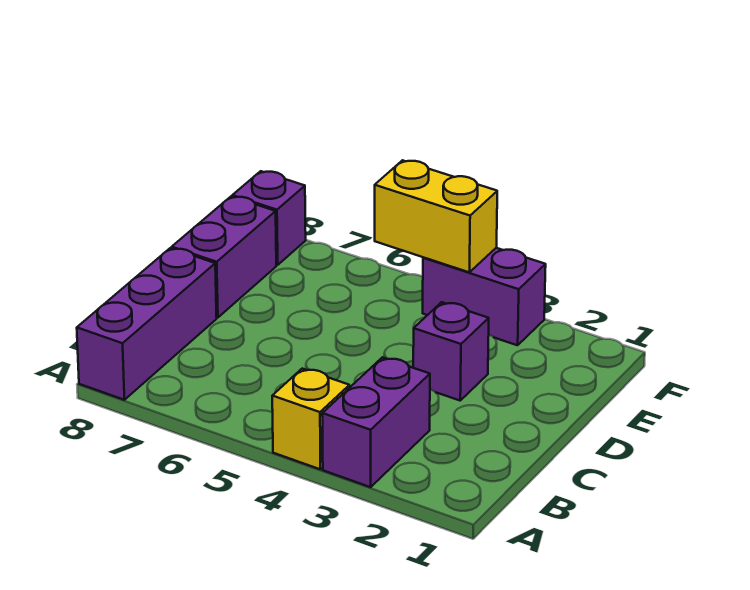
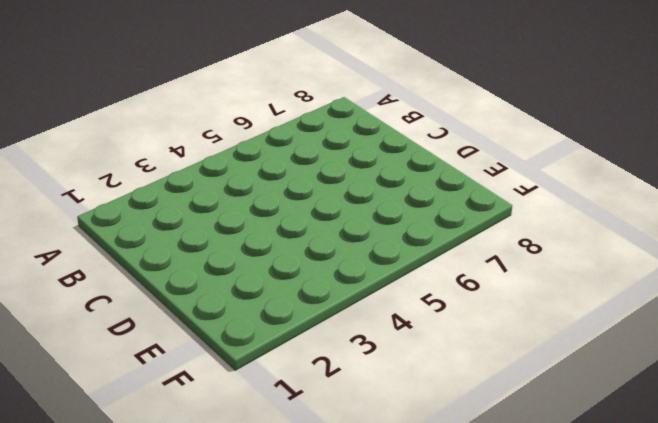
none -> purple 1x2 brick [322,357,430,487]
none -> yellow 1x1 brick [272,369,350,469]

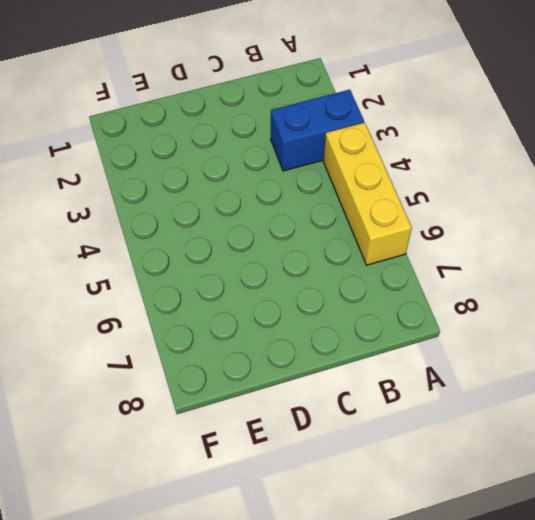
blue 1x2 brick [271,90,364,171] -> purple 1x2 brick [322,357,430,487]
yellow 1x3 brick [324,123,412,265] -> yellow 1x1 brick [272,369,350,469]
none -> purple 1x3 brick [77,248,217,400]
none -> purple 1x1 brick [413,302,489,400]

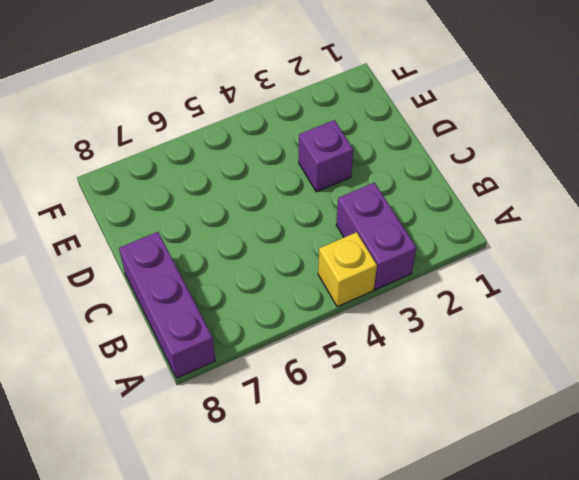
none -> purple 1x2 brick [172,196,276,318]
none -> purple 1x2 brick [423,248,546,345]

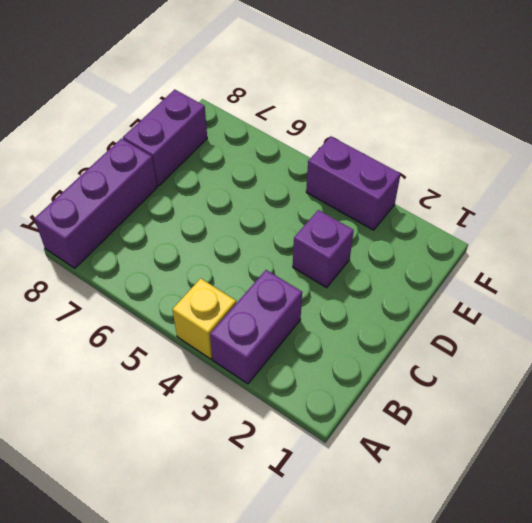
none -> purple 1x1 brick [232,171,306,265]
none -> yellow 1x2 brick [375,160,497,272]

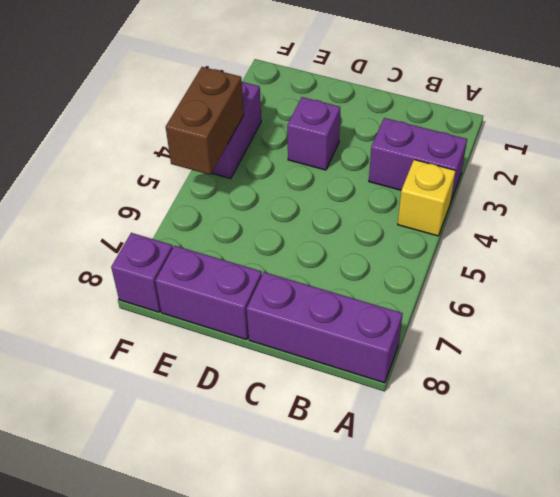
brown 1x2 brick [166,67,244,175] -> yellow 1x2 brick [375,160,497,272]

